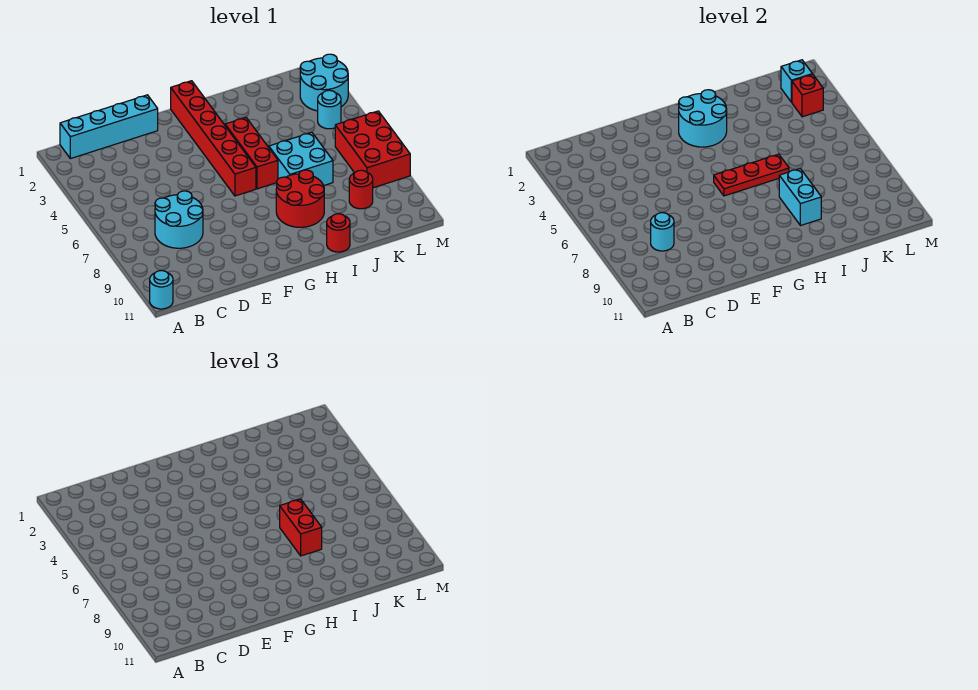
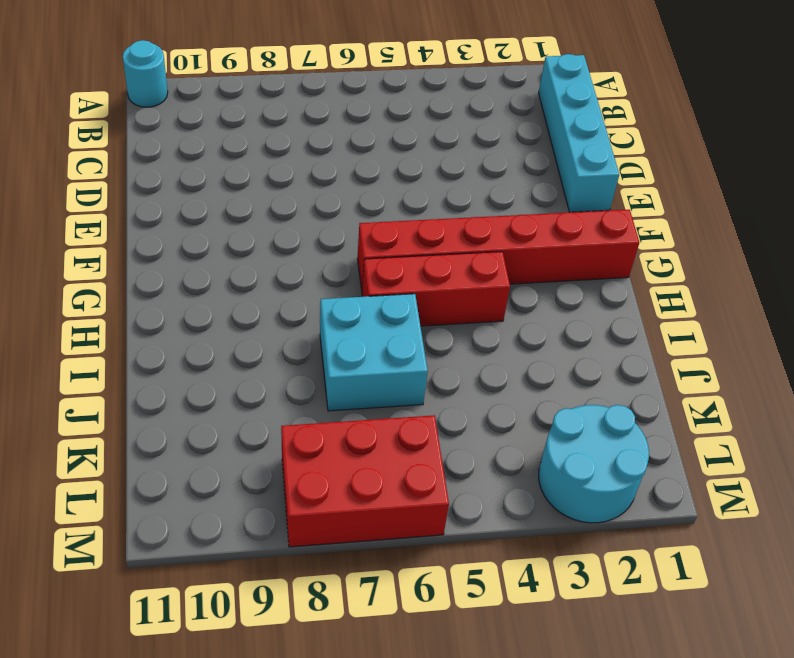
none -> cyan 2x2 round brick [155,191,203,248]
none -> red 2x2 round brick [276,170,324,227]
none -> red 1x1 round brick [327,214,350,252]

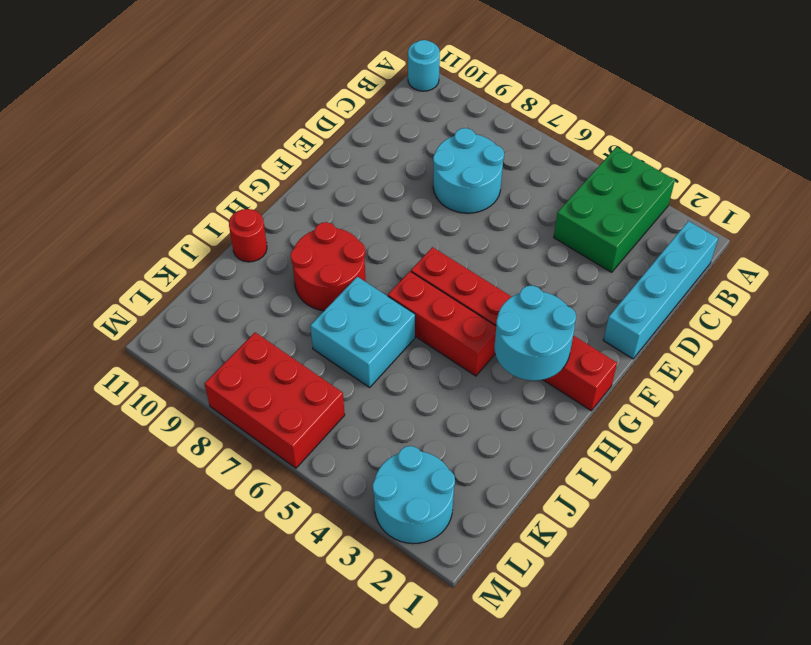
green 2x3 brick [554,147,675,272] -> none
none -> red 1x1 round brick [349,170,373,209]
none -> cyan 1x1 round brick [318,90,341,129]
none -> cyan 1x1 round brick [651,213,674,251]

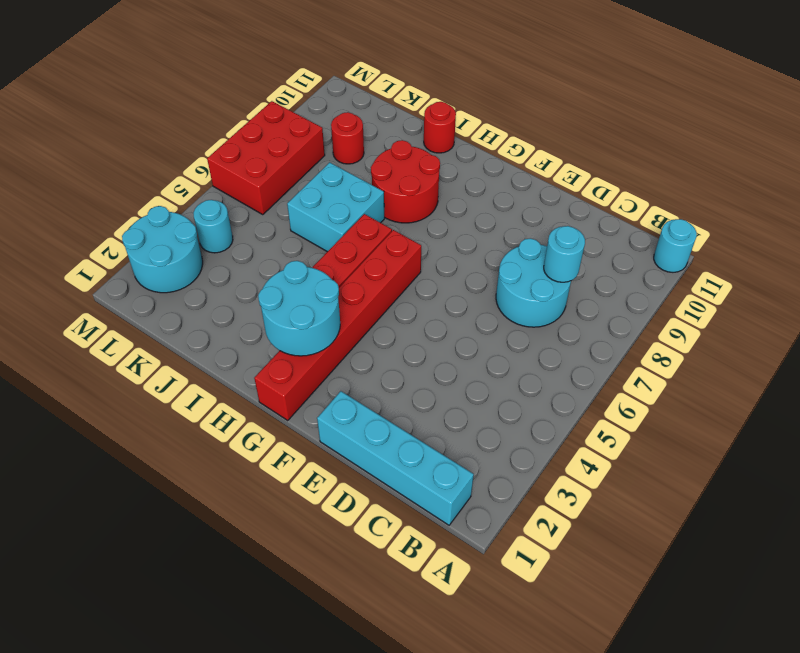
none -> red 1x3 plate [714,154,789,196]
none -> cyan 1x2 brick [779,169,821,226]
none -> cyan 1x1 brick [781,60,812,102]

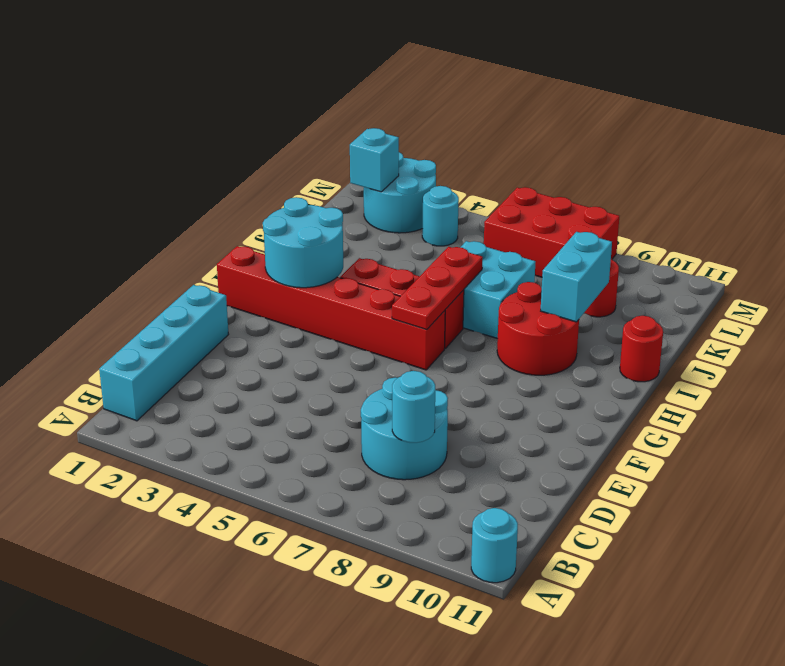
cyan 1x2 brick [541,232,612,322] -> cyan 1x2 brick turned to [779,169,821,226]
none -> red 1x1 brick [792,74,823,117]
none -> red 1x2 brick [280,499,322,556]

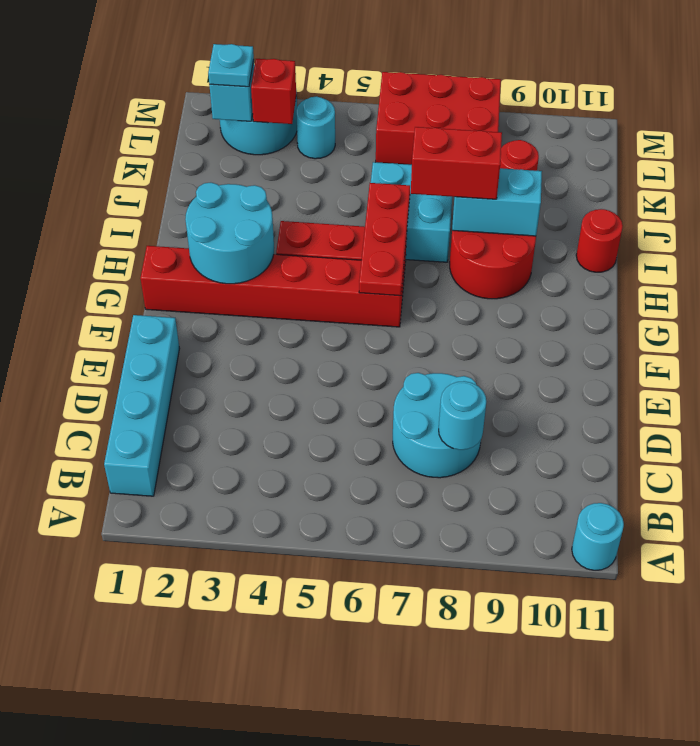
cyan 1x1 plate [208,44,254,87] -> none

